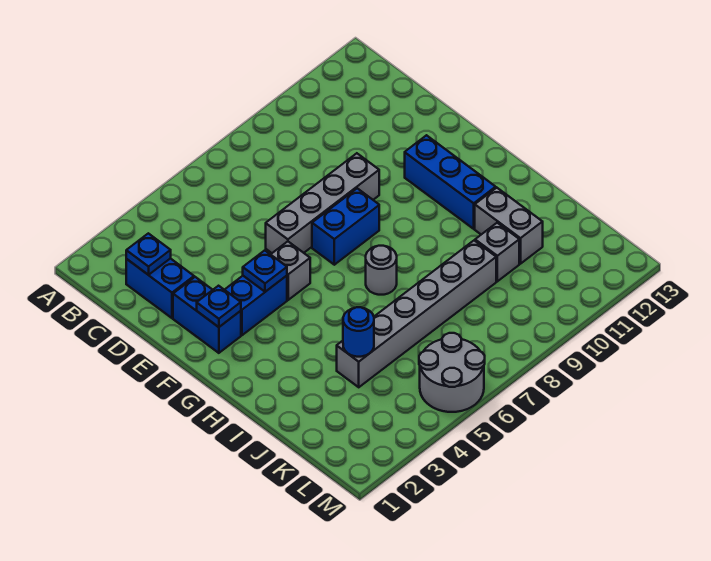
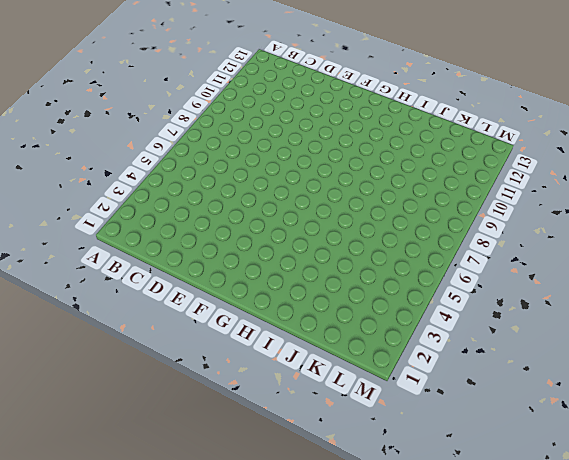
none -> blue 1x2 brick [126,258,194,318]
none -> blue 1x2 brick [173,277,241,353]
none -> grey 1x4 brick [266,153,379,253]

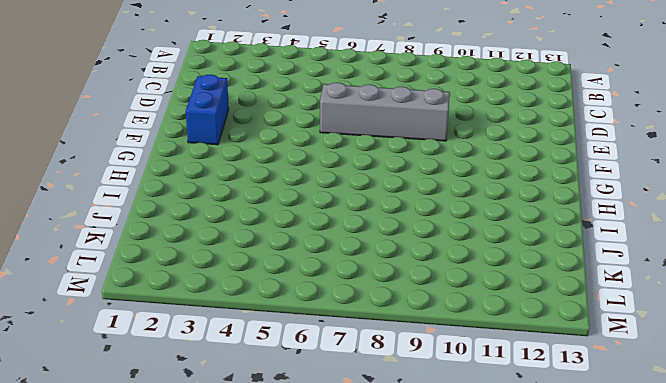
none -> blue 1x2 brick [126,258,194,318]
none -> blue 1x2 brick [225,276,287,335]
none -> grey 1x1 brick [271,241,310,300]

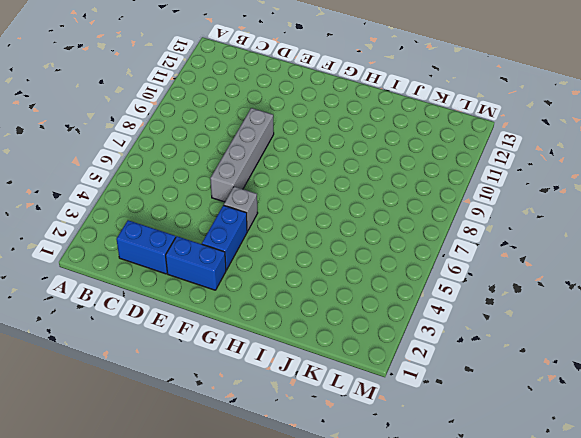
none -> blue 1x2 brick [312,188,379,265]
none -> blue 1x3 brick [405,135,496,229]
none -> grey 1x1 round brick [366,246,397,295]

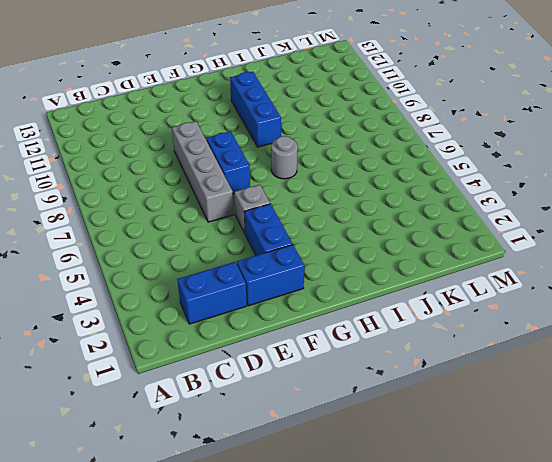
blue 1x3 brick [230,72,281,147] -> blue 1x3 brick turned to [405,135,496,229]
none -> grey 1x2 brick [475,188,543,264]
none -> grey 1x6 brick [337,241,496,387]
none -> grey 1x1 brick [475,223,519,281]

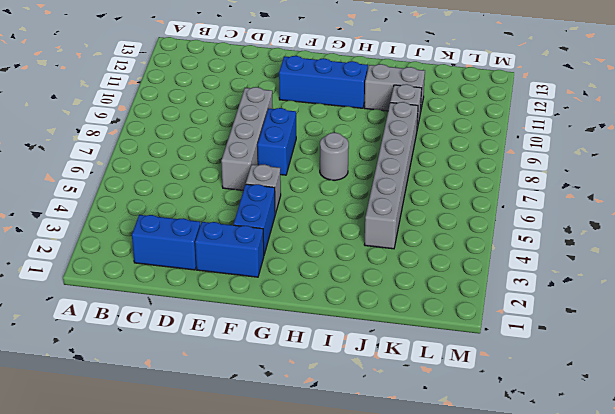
none -> grey 2x2 round brick [419,333,485,412]
none -> blue 1x1 plate [126,233,171,275]
none -> blue 1x1 plate [197,286,241,327]

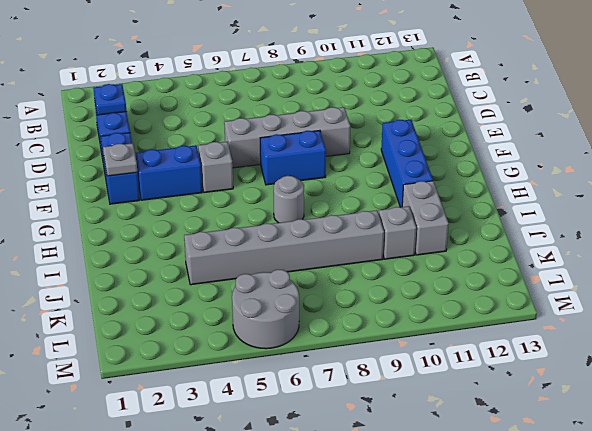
grey 1x1 plate [103,143,137,176] -> blue 1x1 plate [197,286,241,327]
none -> blue 1x1 plate [243,250,287,292]
none -> blue 1x1 round brick [343,307,374,357]

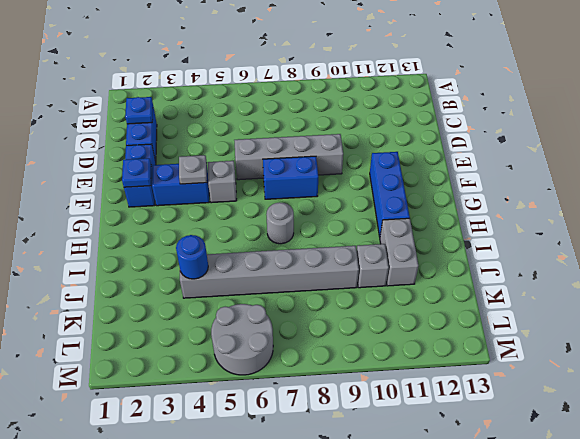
grey 1x1 plate [179,155,207,184] -> blue 1x1 plate [243,250,287,292]

